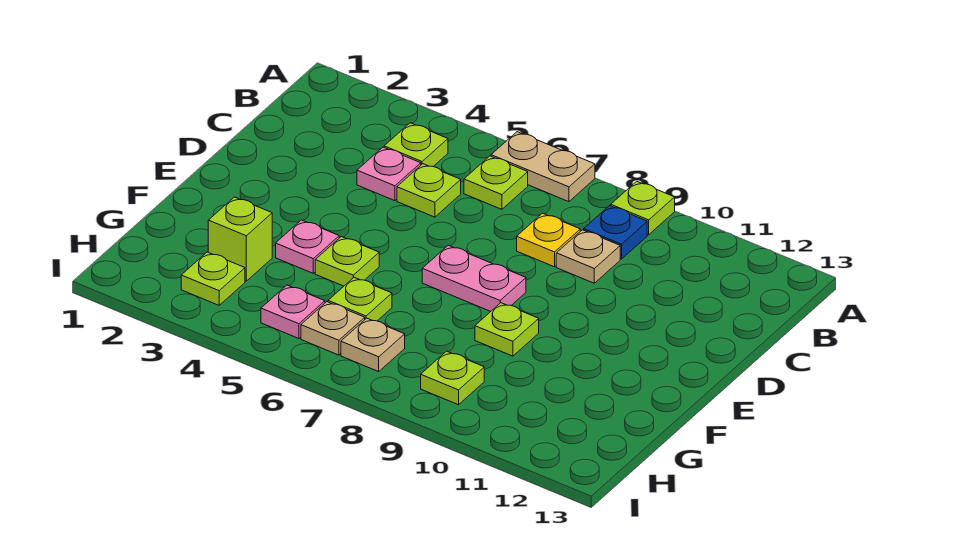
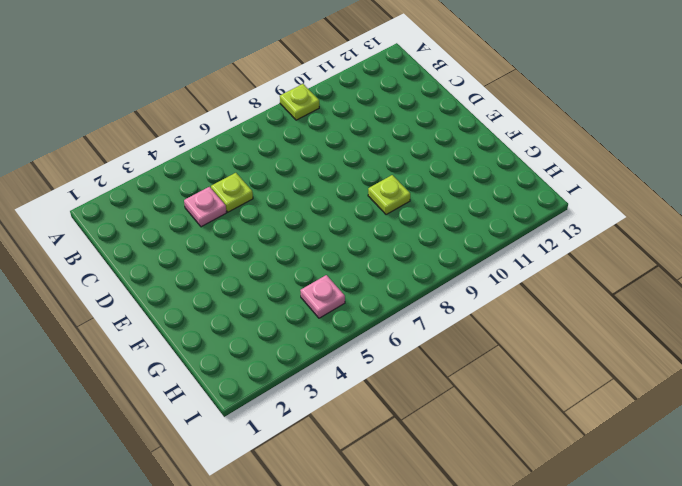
none -> tan 1x2 plate [491,132,595,202]
none -> lime 1x1 plate [384,123,448,166]
none -> lime 1x1 plate [464,156,528,209]

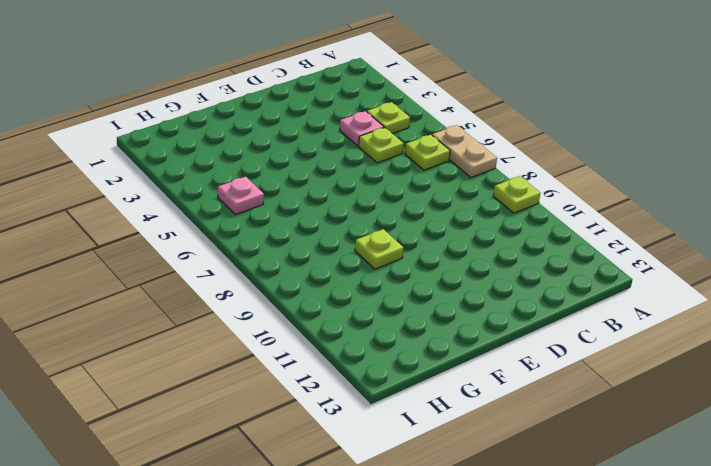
none -> blue 1x1 plate [584,206,647,259]
none -> yellow 1x1 plate [517,213,580,267]
none -> tan 1x1 plate [556,230,620,283]

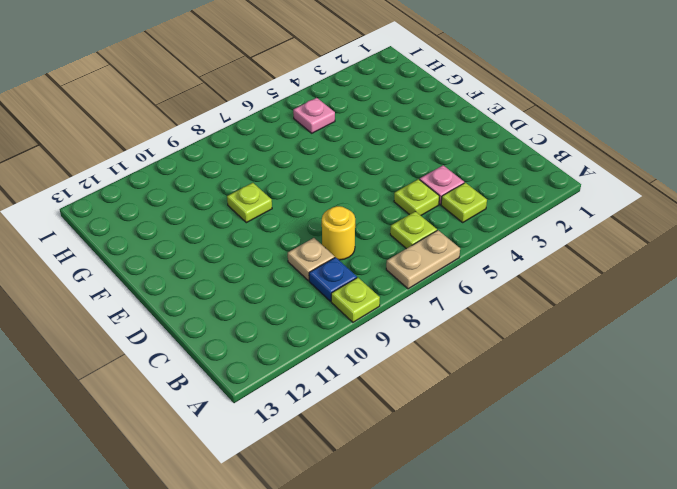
yellow 1x1 round brick [322,206,355,260] -> yellow 1x1 plate [517,213,580,267]
none -> pink 1x2 plate [422,245,526,312]
none -> pink 1x1 plate [276,220,339,273]
none -> lime 1x1 plate [315,237,379,286]

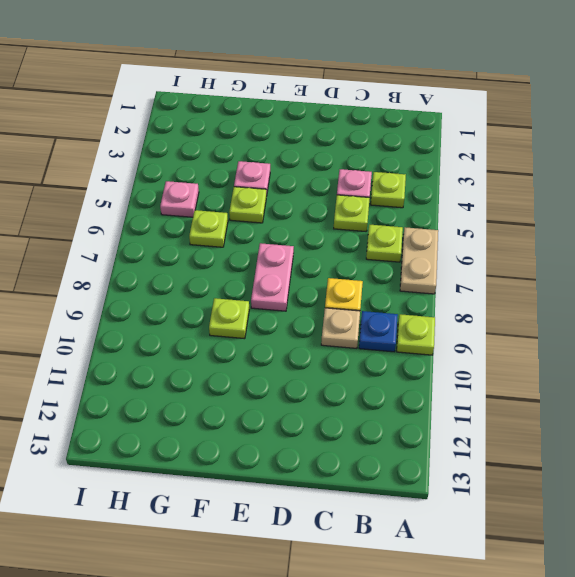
none -> lime 1x1 brick [208,197,272,281]
none -> lime 1x1 plate [181,252,245,305]
none -> tan 1x1 plate [301,302,365,355]

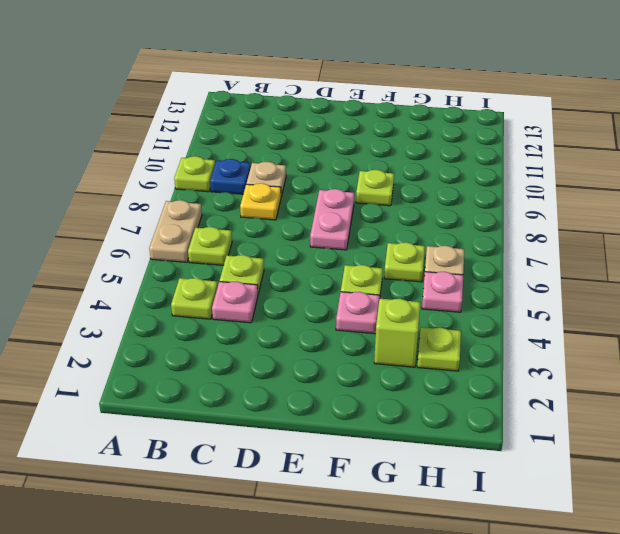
none -> tan 1x1 plate [341,318,405,372]
none -> lime 1x1 plate [421,351,484,405]

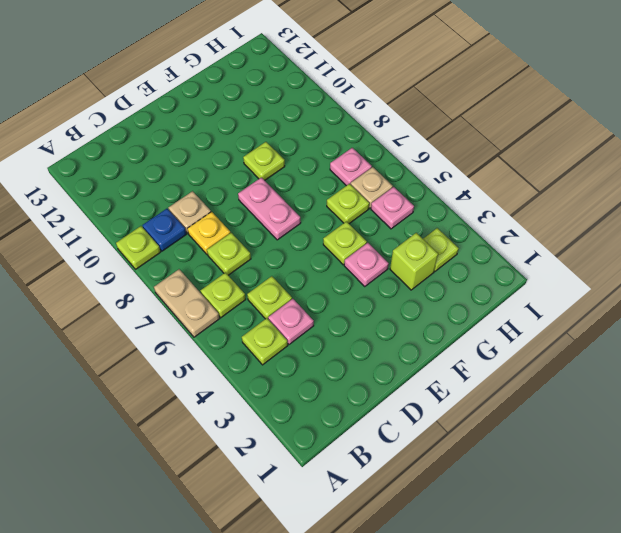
lime 1x1 plate [207,233,251,275] -> lime 1x1 plate moved to [421,351,484,405]
pink 1x1 plate [330,148,372,186] -> tan 1x1 plate [341,318,405,372]

